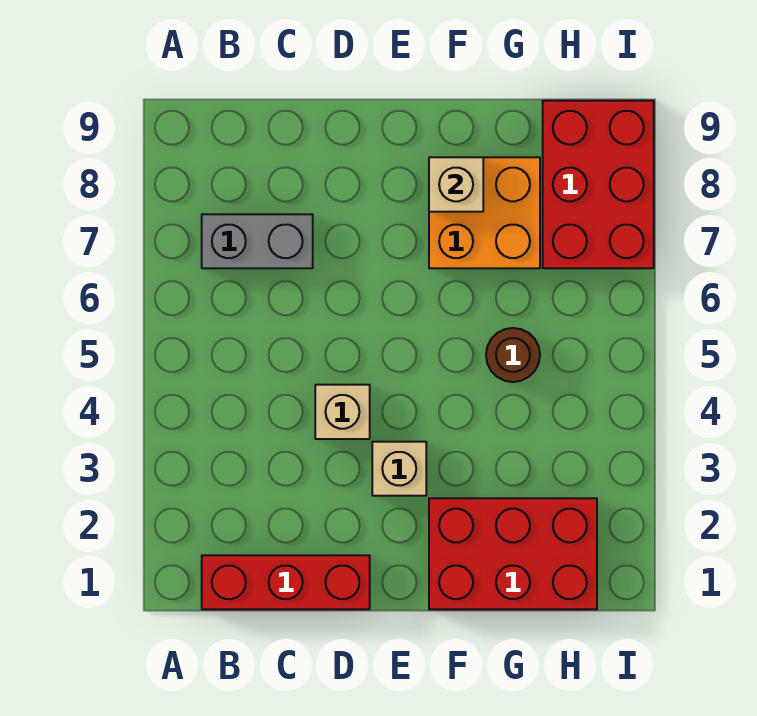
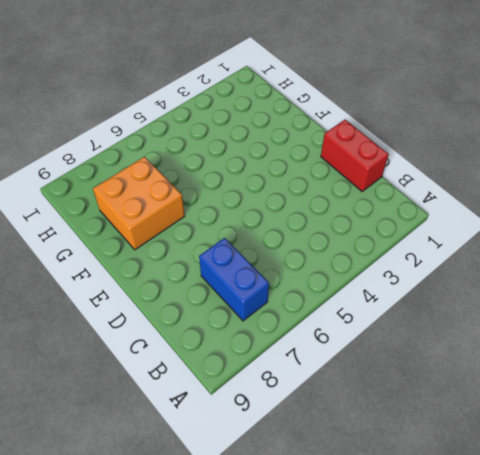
blue 1x2 brick [199,238,269,321] -> grey 1x2 brick [202,214,313,268]
red 1x2 brick [321,120,389,191] -> red 1x3 brick [202,555,370,609]
none -> tan 1x1 brick [315,385,370,439]
none -> tan 1x1 brick [372,442,426,496]

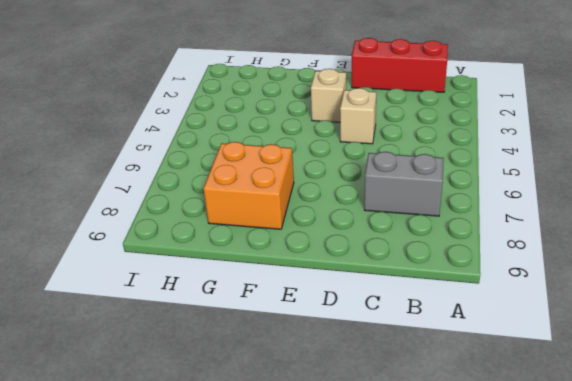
none -> red 2x3 brick [429,498,597,609]
none -> brown 1x1 round brick [486,328,540,382]

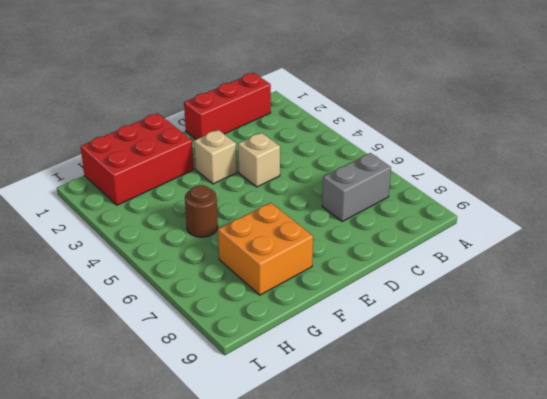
none -> red 2x3 brick [543,101,654,268]
none -> tan 1x1 brick [429,157,483,212]

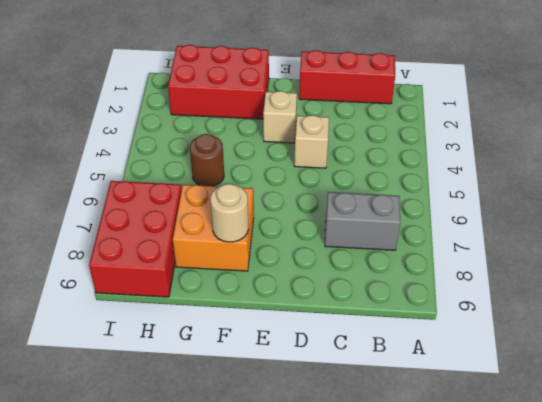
tan 1x1 round brick [210,184,249,242] -> tan 1x1 brick [429,157,483,212]

